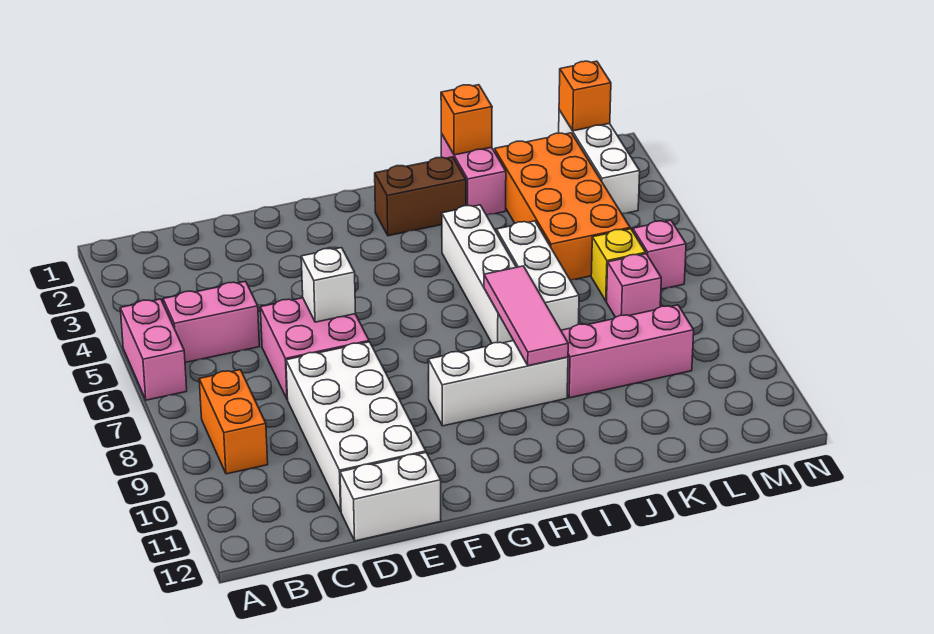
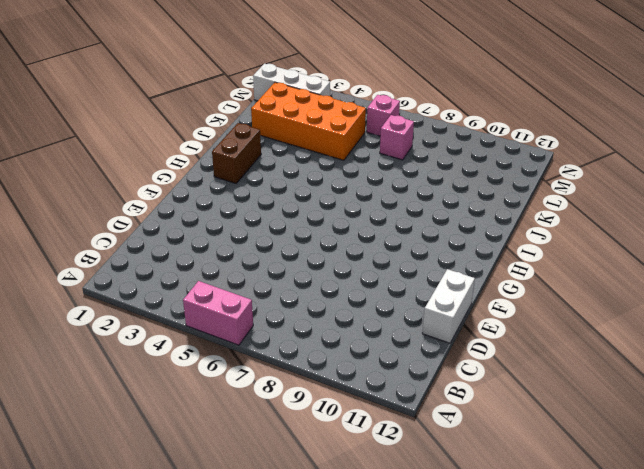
none -> pink 1x2 brick [163,281,259,363]
none -> orange 1x2 brick [199,370,268,474]
none -> pink 2x2 brick [260,298,369,399]

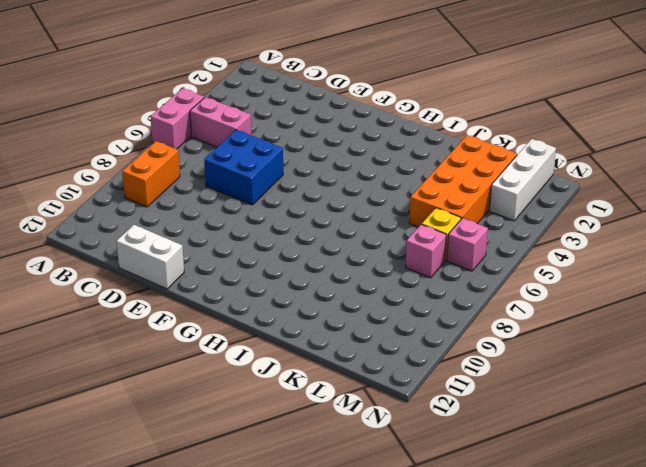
blue 2x2 brick [204,130,283,205] -> pink 2x2 brick [260,298,369,399]
none -> white 2x4 brick [286,342,426,511]
none -> white 1x3 brick [428,341,568,426]
none -> brown 1x2 brick [375,157,466,236]

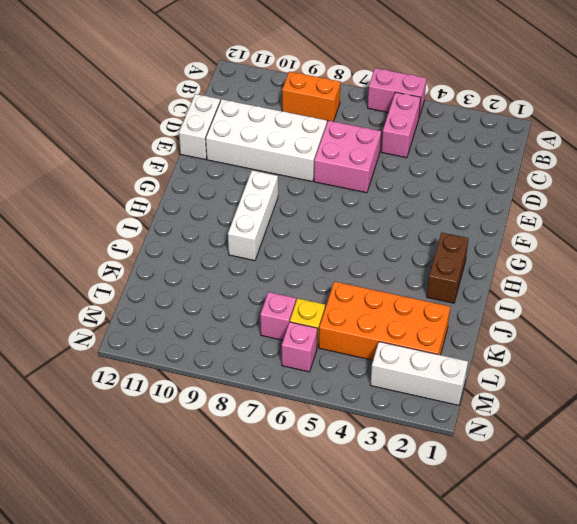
none -> white 1x4 brick [442,205,516,343]
none -> pink 1x2 brick [441,134,506,215]
none -> white 1x3 brick [496,221,579,330]

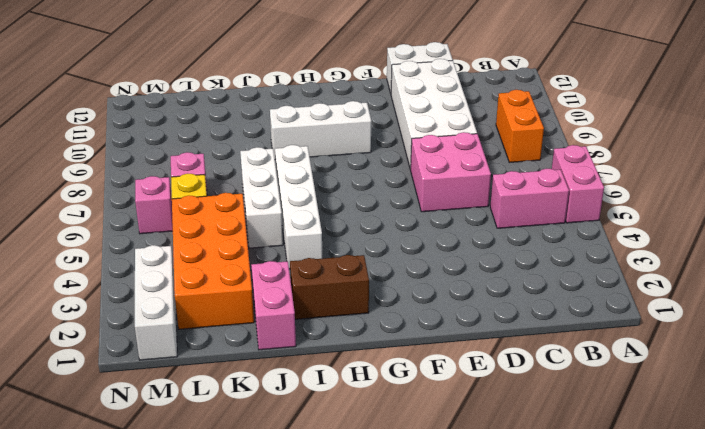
none -> pink 1x3 brick [561,305,694,398]
none -> white 1x1 brick [301,248,356,322]
none -> pink 1x3 tile [484,266,568,366]

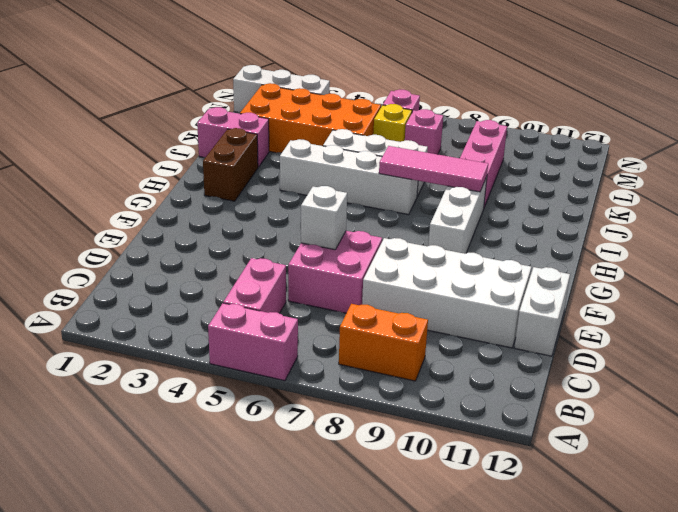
none -> orange 1x1 brick [441,85,492,155]
none -> orange 1x1 brick [559,61,611,131]

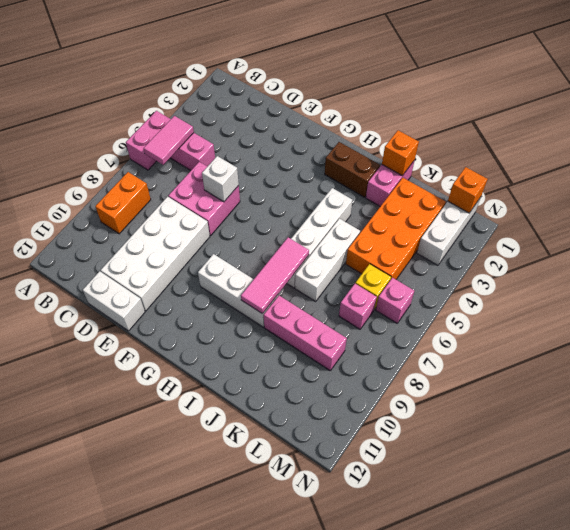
pink 1x2 tile [144,116,194,165] -> none

